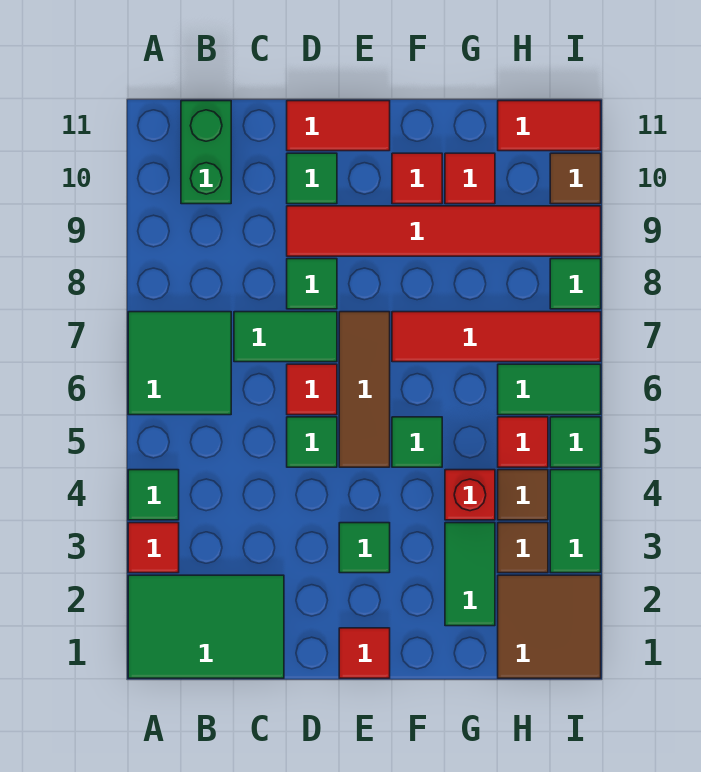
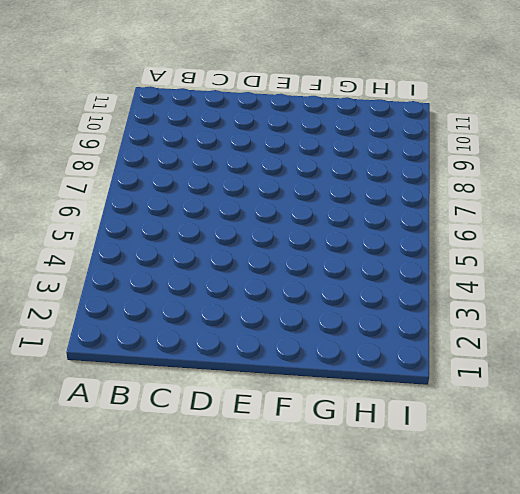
none -> green 2x3 tile [128,575,284,678]
none -> red 1x1 tile [128,523,179,573]
none -> green 1x1 tile [128,470,179,520]
none -> green 2x2 tile [128,312,231,415]

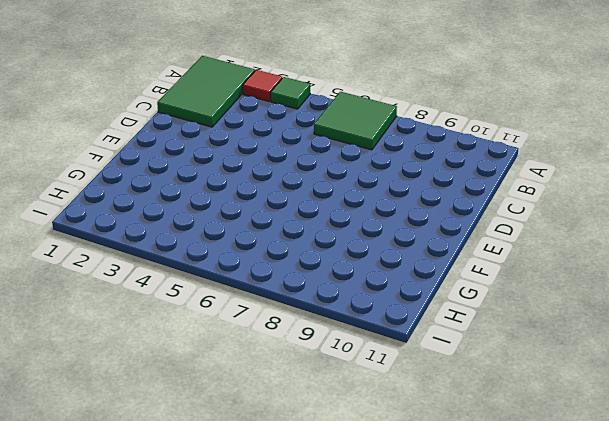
none -> green 1x2 brick [181,101,231,204]
none -> green 1x2 tile [234,312,337,362]
none -> green 1x1 tile [287,417,337,467]
none -> red 1x1 tile [287,364,337,415]

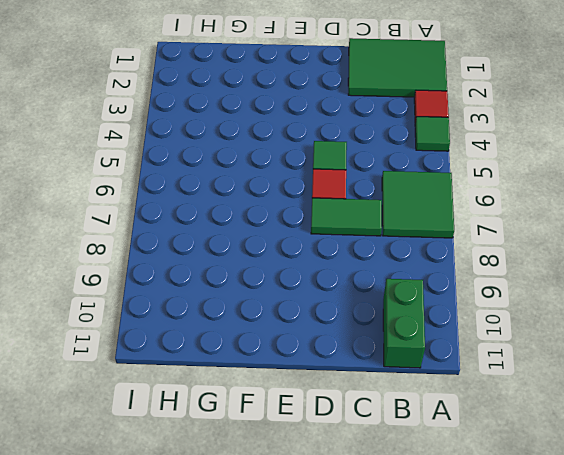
none -> green 1x1 tile [287,259,337,309]
none -> red 1x6 tile [287,206,601,256]
none -> green 1x1 tile [287,153,337,204]
none -> red 1x2 tile [287,101,390,151]

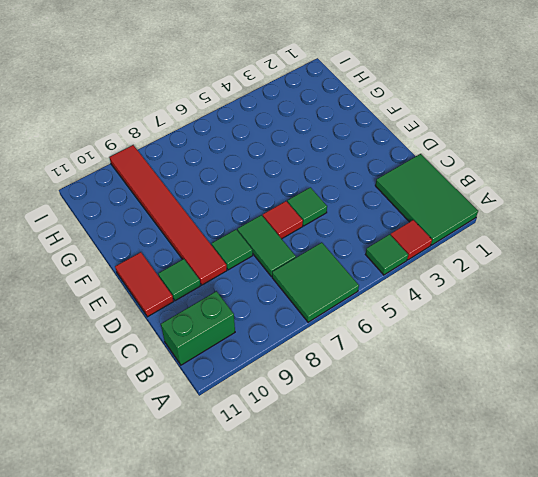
none -> red 1x1 tile [339,628,390,678]
none -> green 1x1 tile [339,523,390,573]
none -> brown 1x3 tile [339,312,390,467]
none -> green 1x1 tile [392,417,442,467]

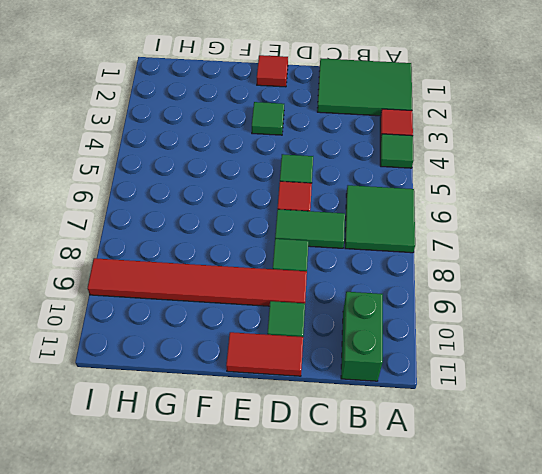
none -> brown 1x3 tile [339,312,390,467]
none -> green 1x1 tile [392,417,442,467]
none -> red 1x4 tile [392,312,601,362]
none -> red 1x1 tile [392,153,442,204]

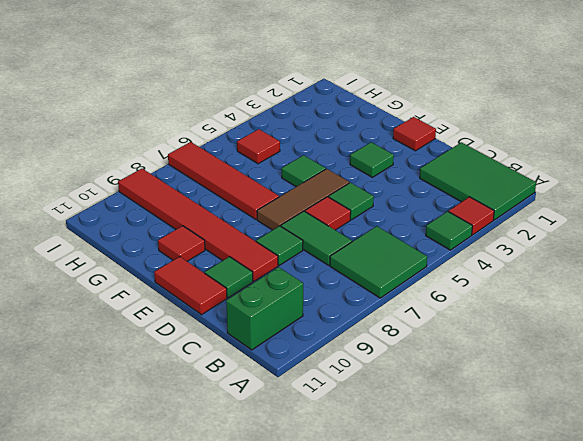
none -> green 1x2 tile [445,523,495,626]
none -> red 1x1 brick [445,470,495,520]
none -> red 1x1 tile [445,153,495,204]
none -> brown 2x2 tile [498,575,601,678]

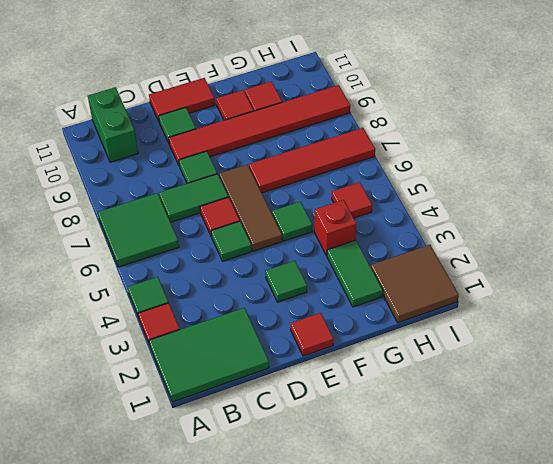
none -> brown 1x1 tile [498,523,548,573]
none -> brown 1x1 tile [498,470,548,520]
none -> green 1x2 tile [498,364,601,415]
none -> red 1x2 tile [498,101,601,151]

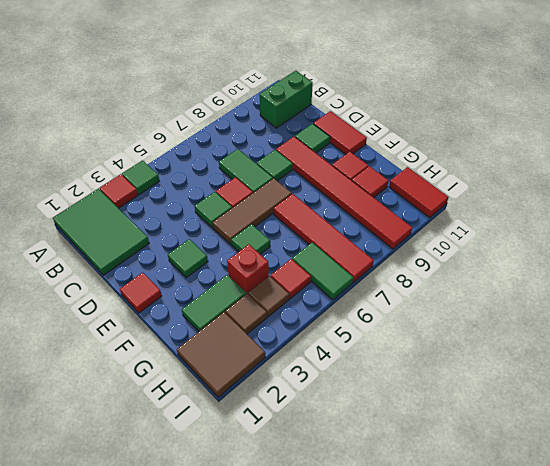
none -> green 2x2 tile [128,312,231,415]
none -> green 1x2 tile [550,470,601,573]
none -> green 1x1 tile [550,417,601,467]
none -> green 1x1 tile [550,259,601,309]

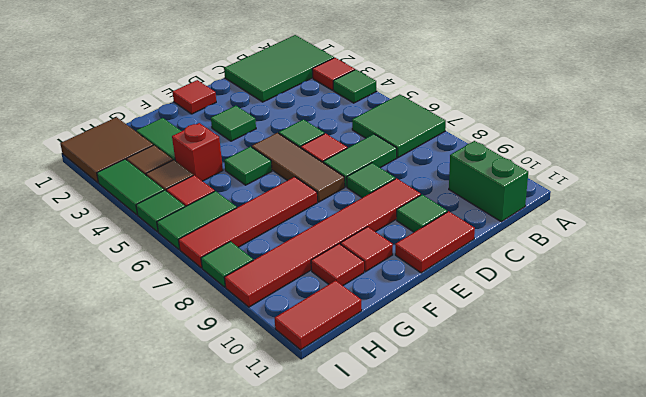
none -> brown 1x1 tile [550,153,601,204]

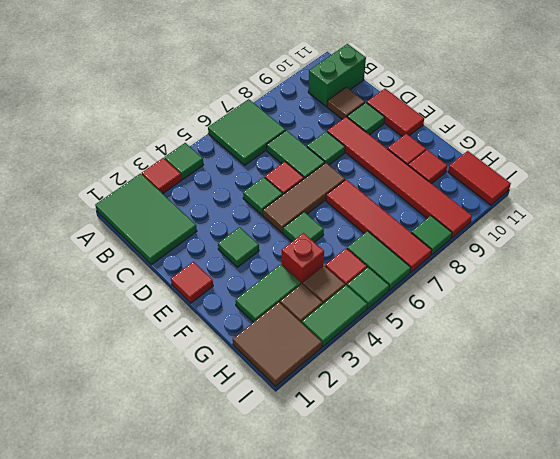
brown 1x1 tile [327,87,365,119] -> brown 1x1 tile moved to [550,153,601,204]

